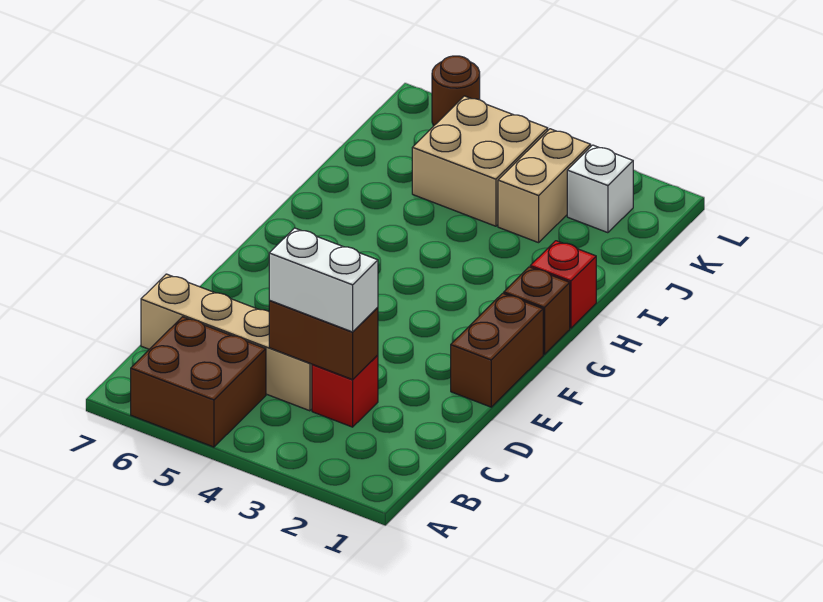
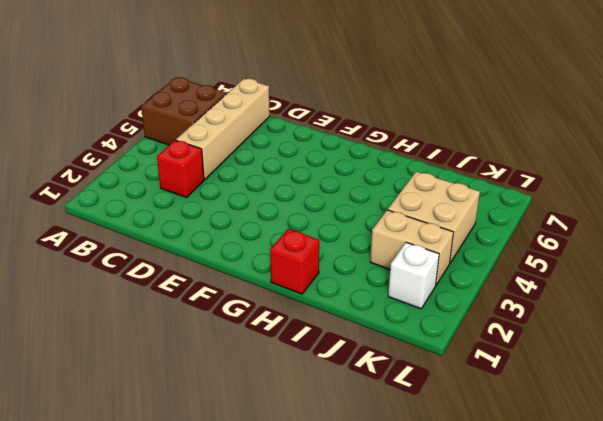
none -> brown 1x2 brick [451,293,543,407]
none -> brown 1x1 brick [504,267,570,354]
none -> brown 1x1 round brick [432,56,480,126]

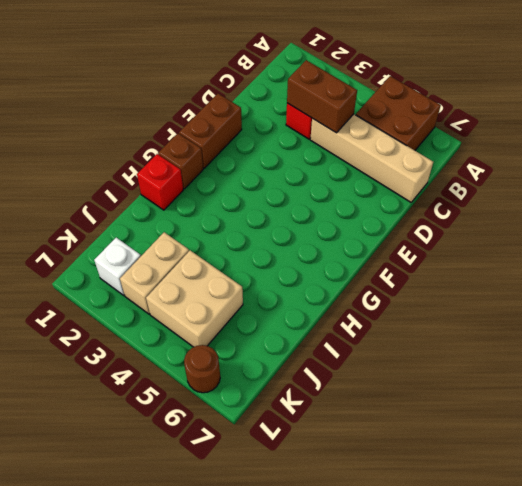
none -> white 1x2 brick [269,228,378,332]

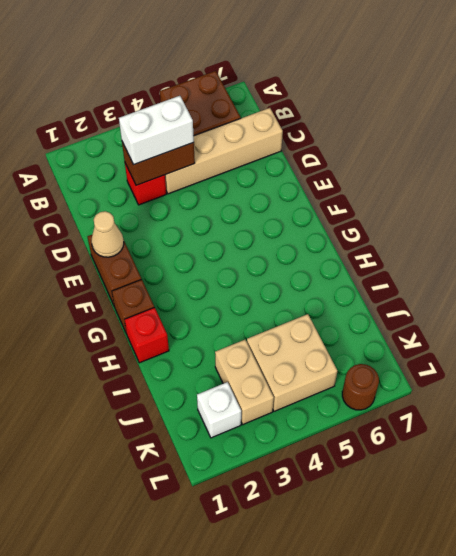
tan 1x1 cone [91,211,124,257] -> none

